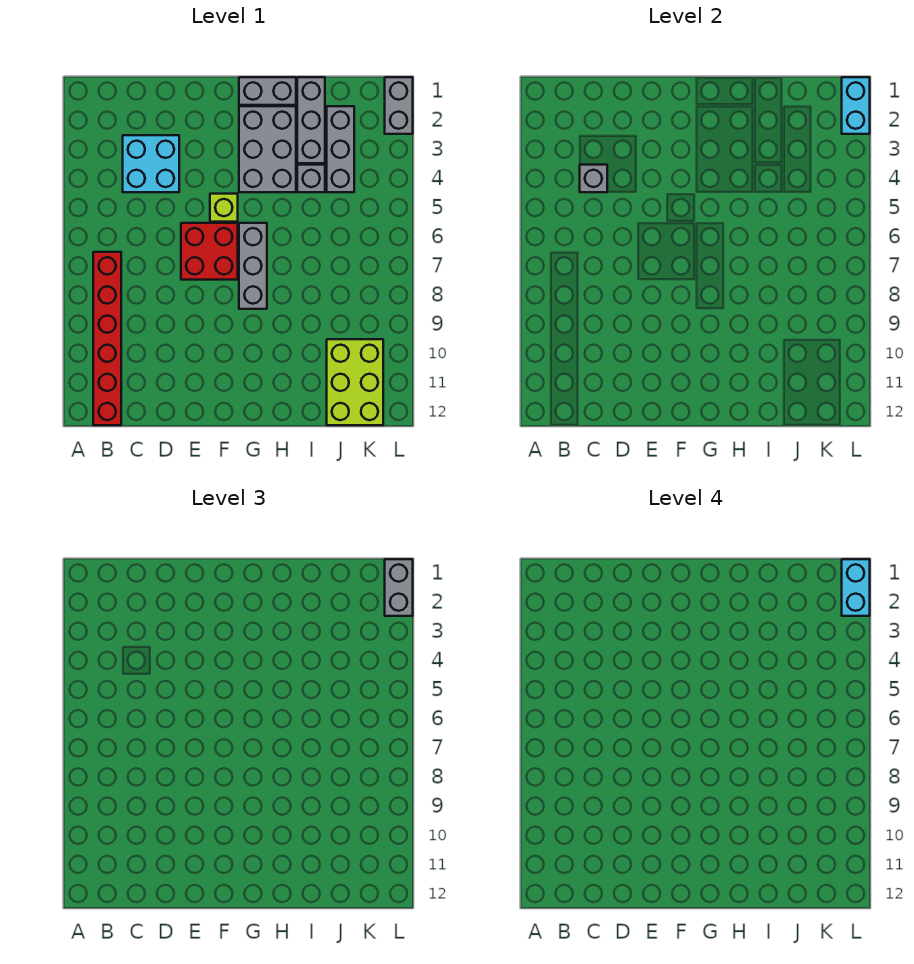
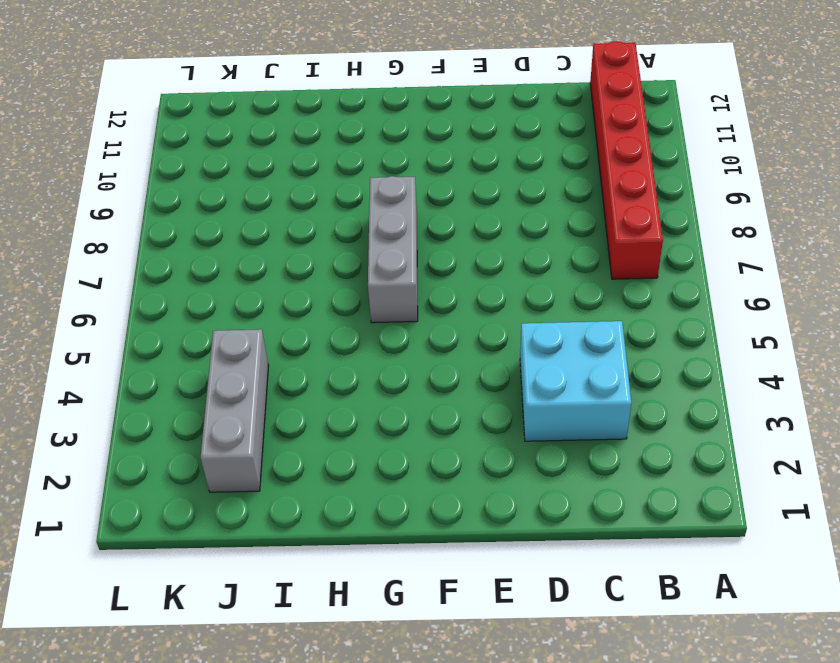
none -> red 2x2 brick [181,223,238,280]
none -> lime 1x1 brick [210,194,238,222]
none -> grey 1x2 brick [239,77,296,105]

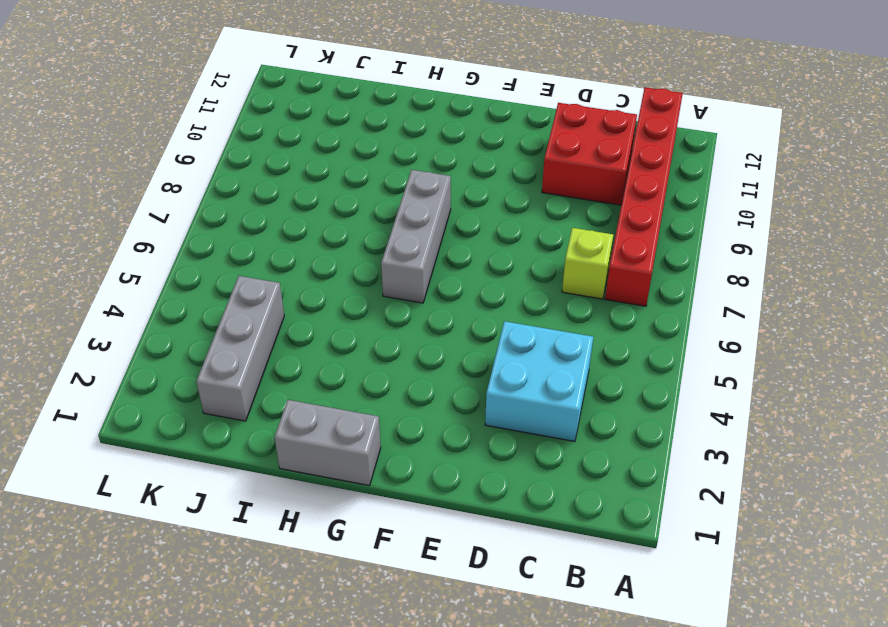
lime 1x1 brick [562,228,613,299] -> lime 1x1 brick moved to [210,194,238,222]
red 2x2 brick [542,103,637,205] -> red 2x2 brick moved to [181,223,238,280]
none -> grey 2x3 brick [239,106,296,192]
none -> grey 1x3 brick [297,77,325,163]
none -> grey 1x1 brick [297,165,325,192]

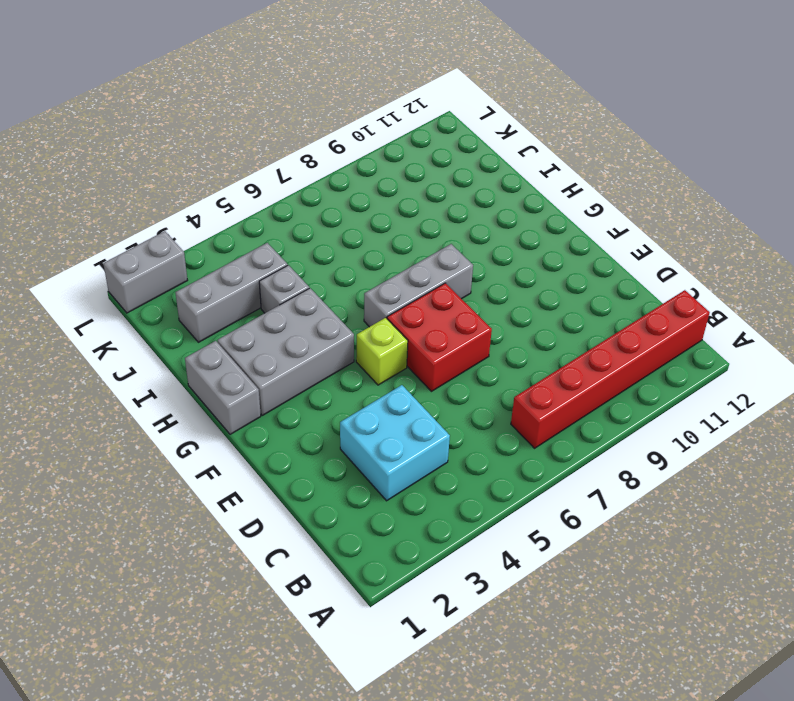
none -> grey 1x3 brick [297,77,325,163]
none -> lime 2x3 brick [327,339,383,425]
none -> grey 1x1 brick [580,165,607,192]

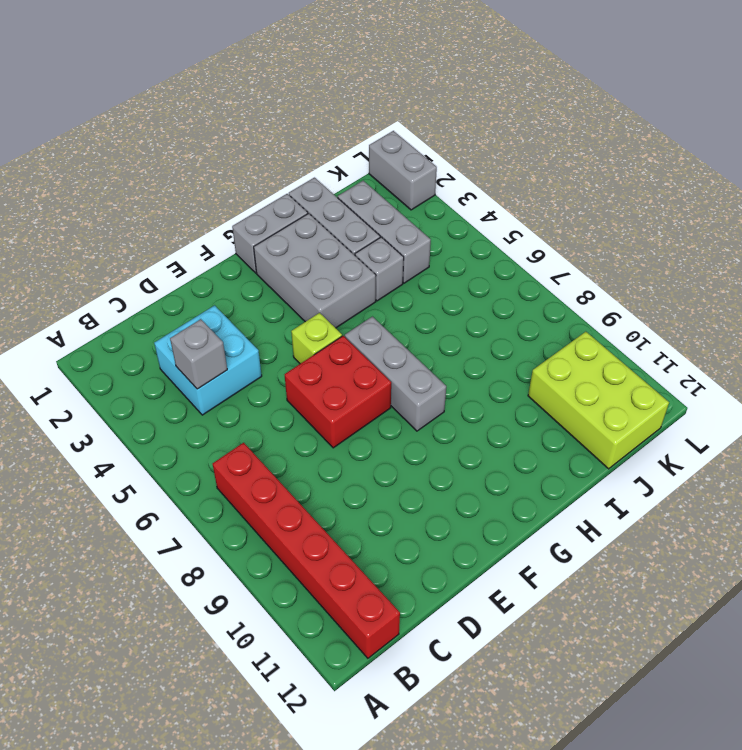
none -> cyan 1x2 brick [842,77,870,134]
none -> grey 1x2 brick [385,559,413,616]
none -> cyan 1x2 brick [842,559,870,616]

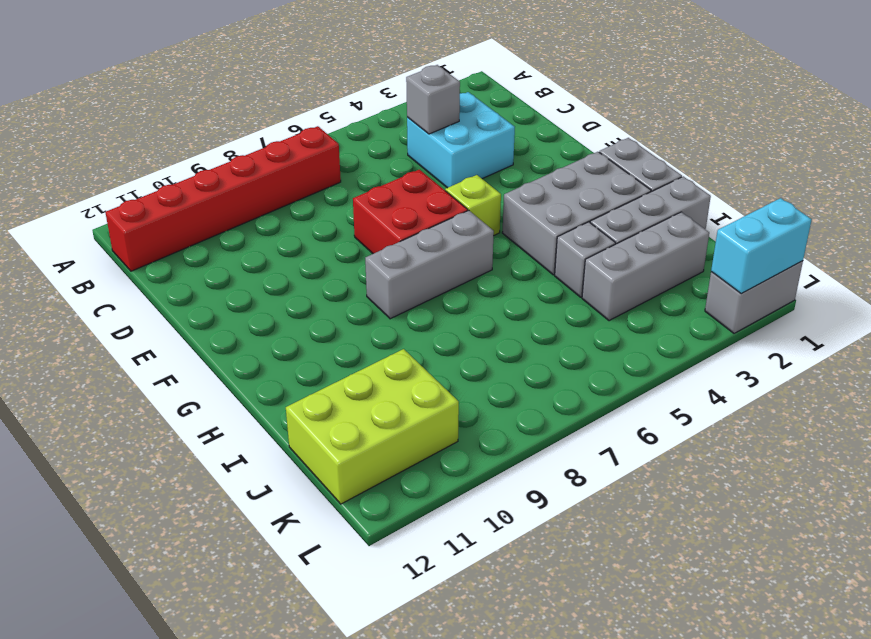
none -> grey 1x2 brick [385,559,413,616]
none -> cyan 1x2 brick [842,559,870,616]

